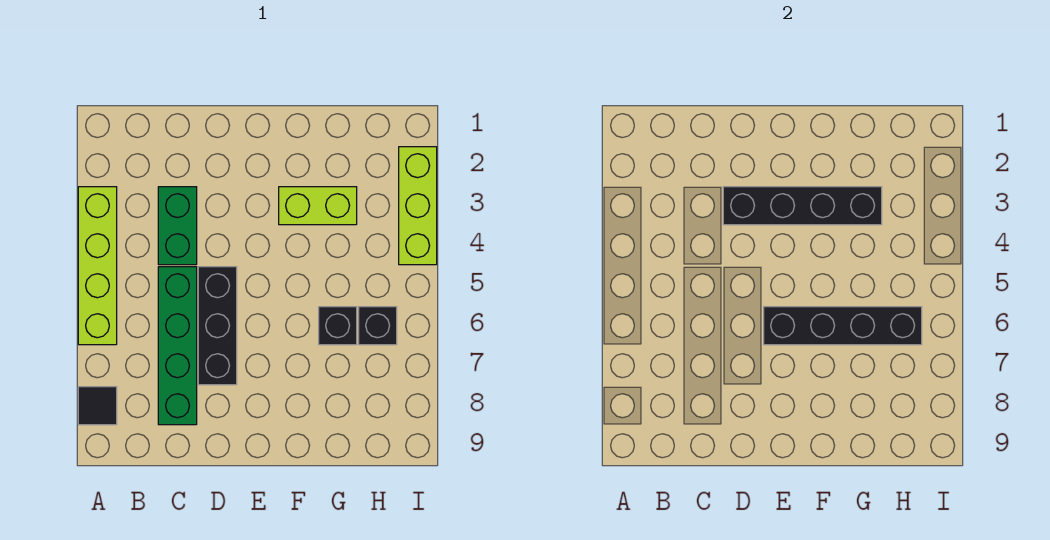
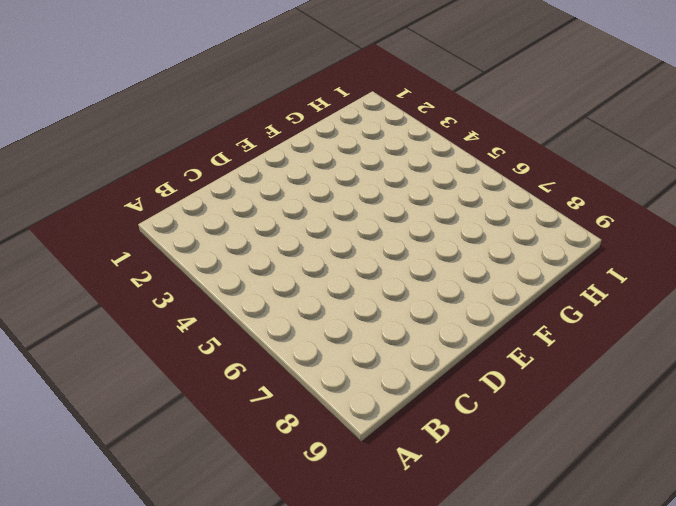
none -> lime 1x4 brick [78,187,117,345]
none -> black 1x1 tile [78,387,117,425]

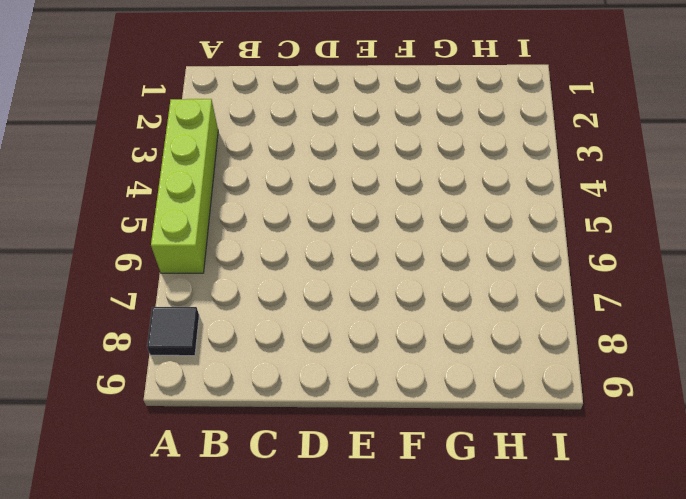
none -> green 1x2 brick [158,187,197,265]
none -> green 1x4 brick [158,267,197,425]

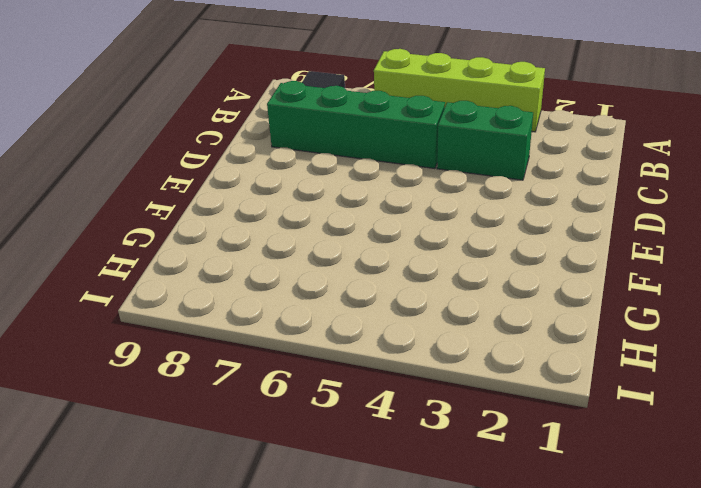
none -> black 1x3 brick [198,267,237,385]
none -> lime 1x2 brick [279,187,357,225]

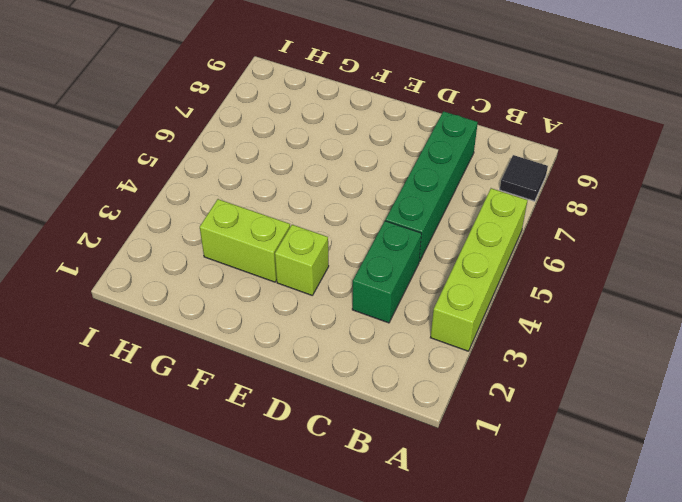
lime 1x1 brick [275,225,329,295] -> none
none -> black 1x3 brick [198,267,237,385]
none -> black 1x1 brick [319,307,357,345]

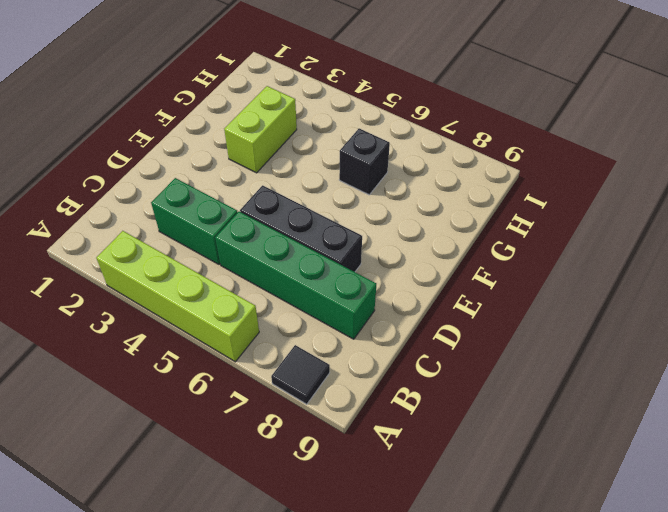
none -> black 1x1 brick [359,307,397,345]
none -> lime 1x3 brick [399,147,437,265]

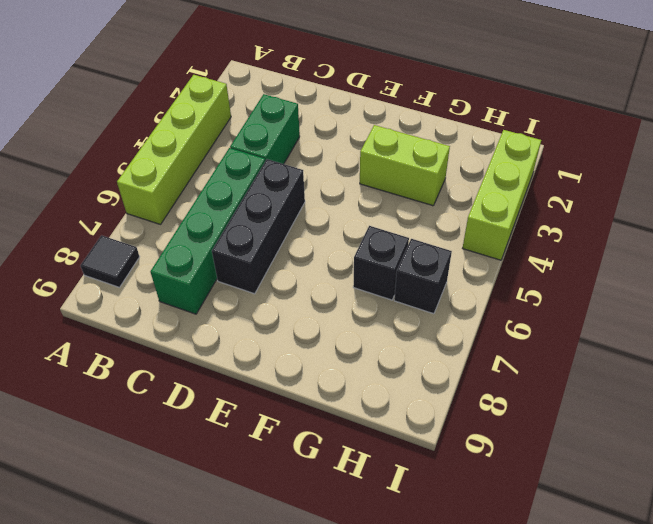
none -> black 1x4 brick [723,187,882,225]
none -> black 1x4 brick [764,307,922,345]

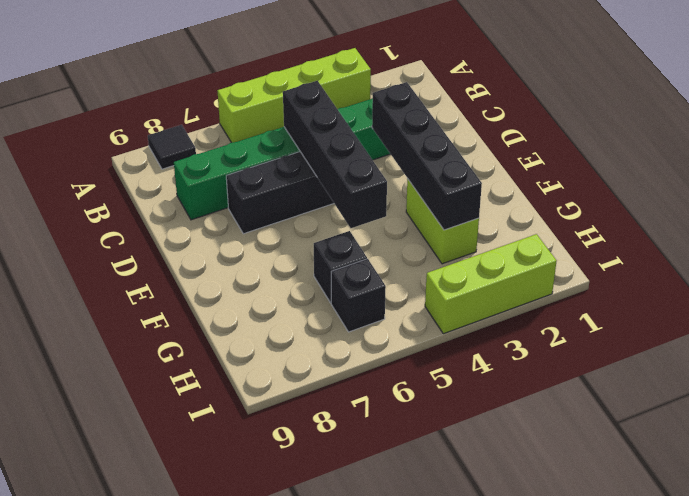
black 1x4 brick [283,81,387,228] -> black 1x4 brick moved to [764,307,922,345]

